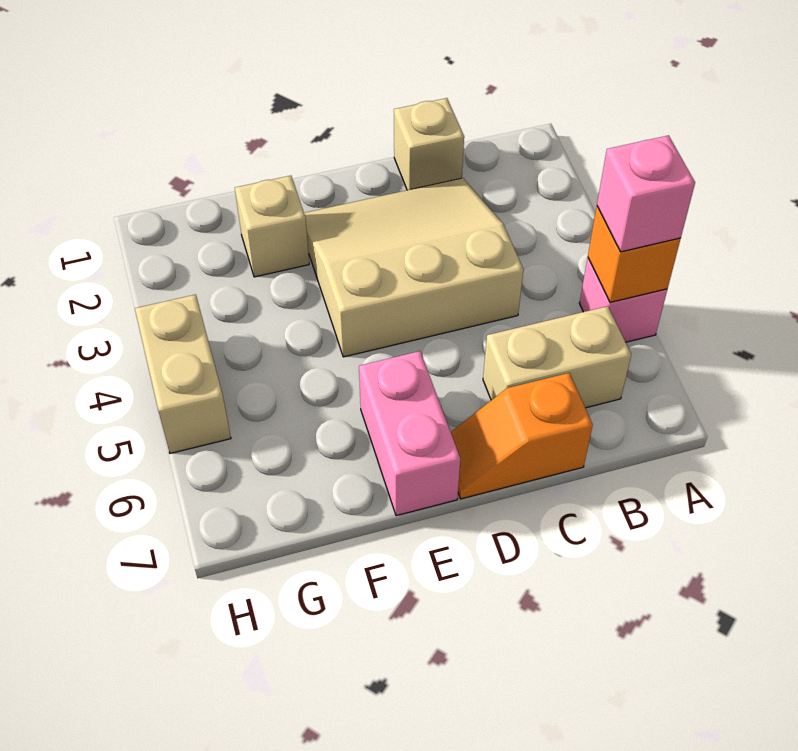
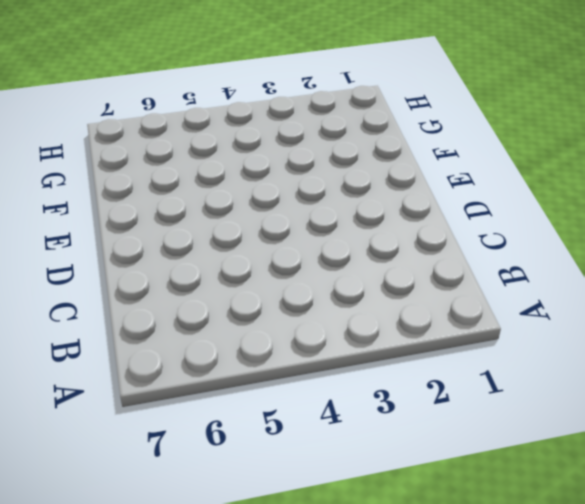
none -> pink 1x1 brick [579,258,667,342]
none -> tan 1x2 brick [483,306,631,408]

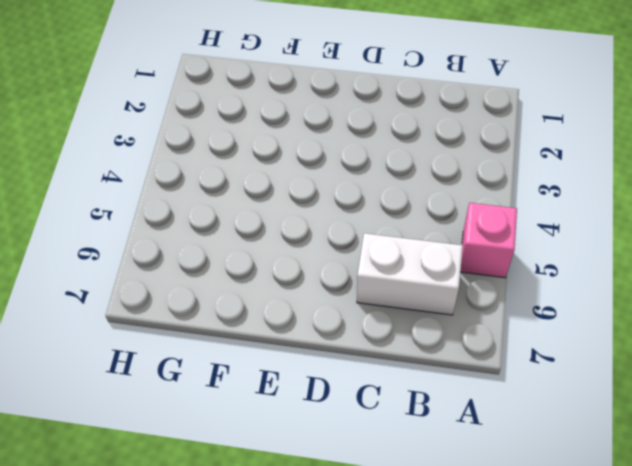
white 1x2 brick [357,233,463,315] -> tan 1x2 brick [483,306,631,408]
none -> tan 1x1 brick [394,98,464,190]
none -> tan 3x3 slope [304,178,523,357]

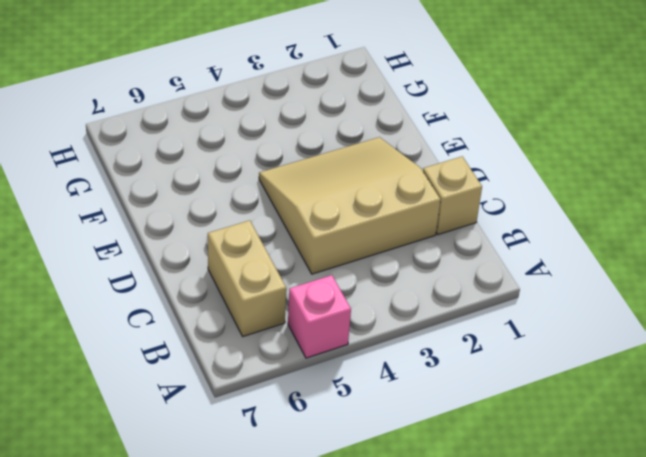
tan 3x3 slope [259,137,440,274] -> tan 3x3 slope turned to [304,178,523,357]
none -> orange 1x2 slope [451,373,593,499]
none -> pink 1x2 brick [359,351,460,516]

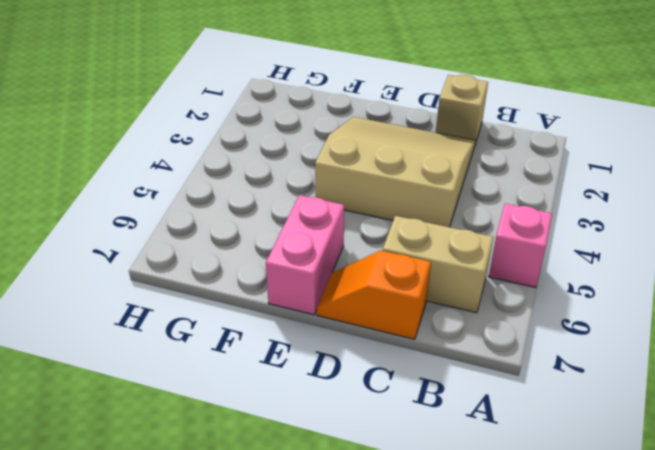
none -> tan 1x1 brick [235,176,309,277]
none -> tan 1x2 brick [135,295,231,453]

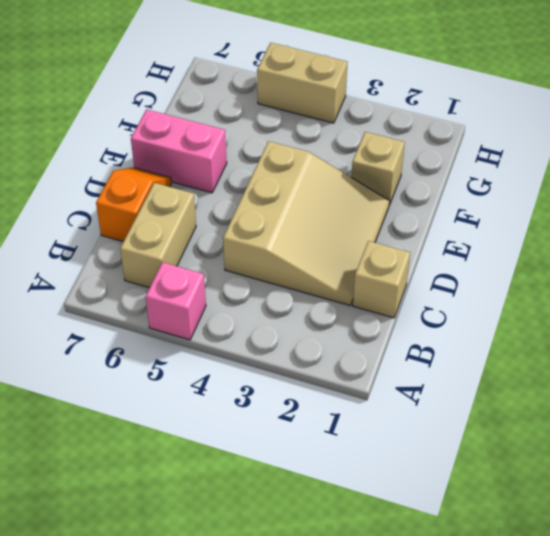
none -> orange 1x1 brick [588,207,681,302]
none -> pink 1x1 brick [597,135,695,252]

